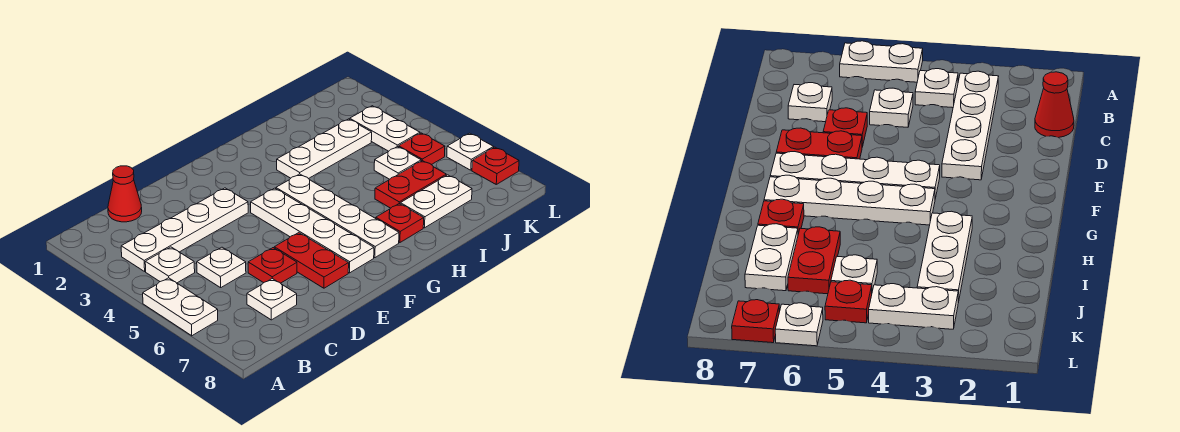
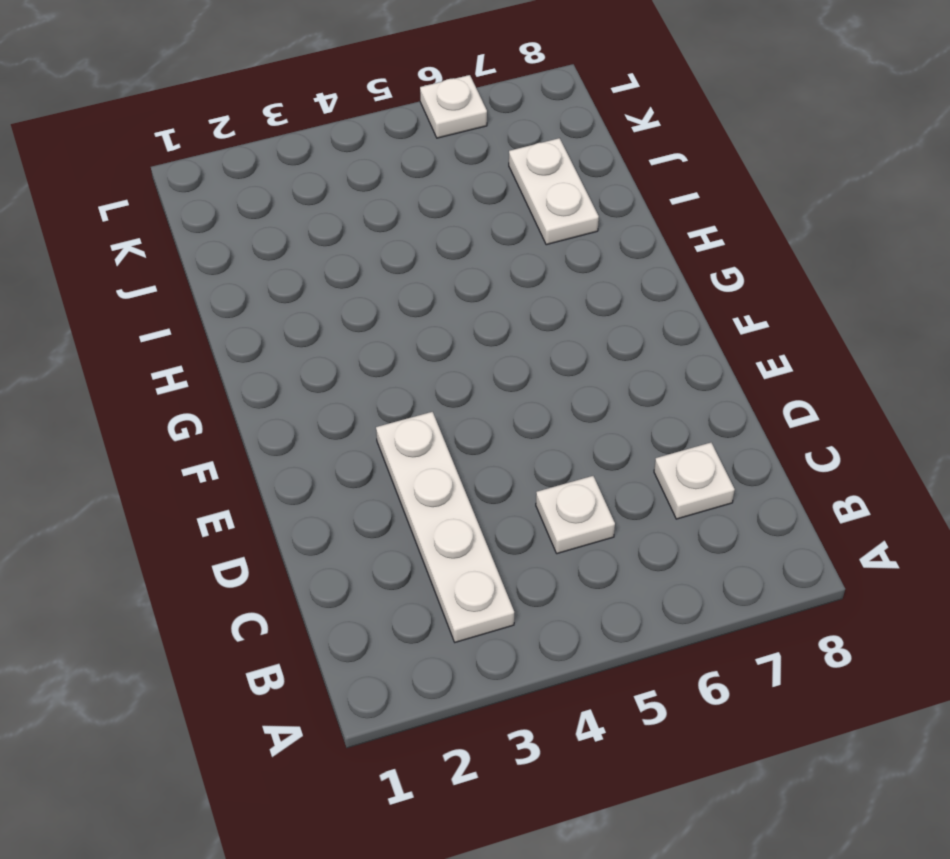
none -> white 1x2 plate [143,278,218,336]
none -> white 1x1 plate [145,247,195,283]
none -> red 1x1 cone [108,166,142,222]

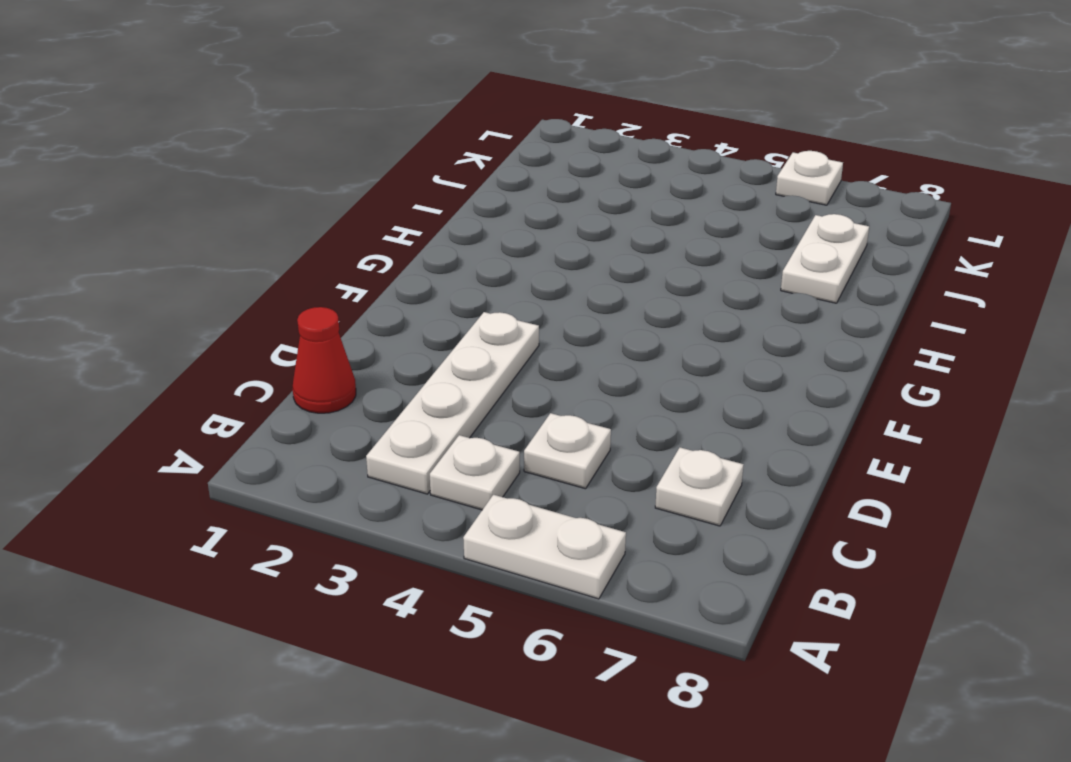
none -> red 1x1 plate [248,248,297,283]
none -> red 1x2 plate [274,233,349,288]
none -> white 1x4 plate [251,188,374,273]

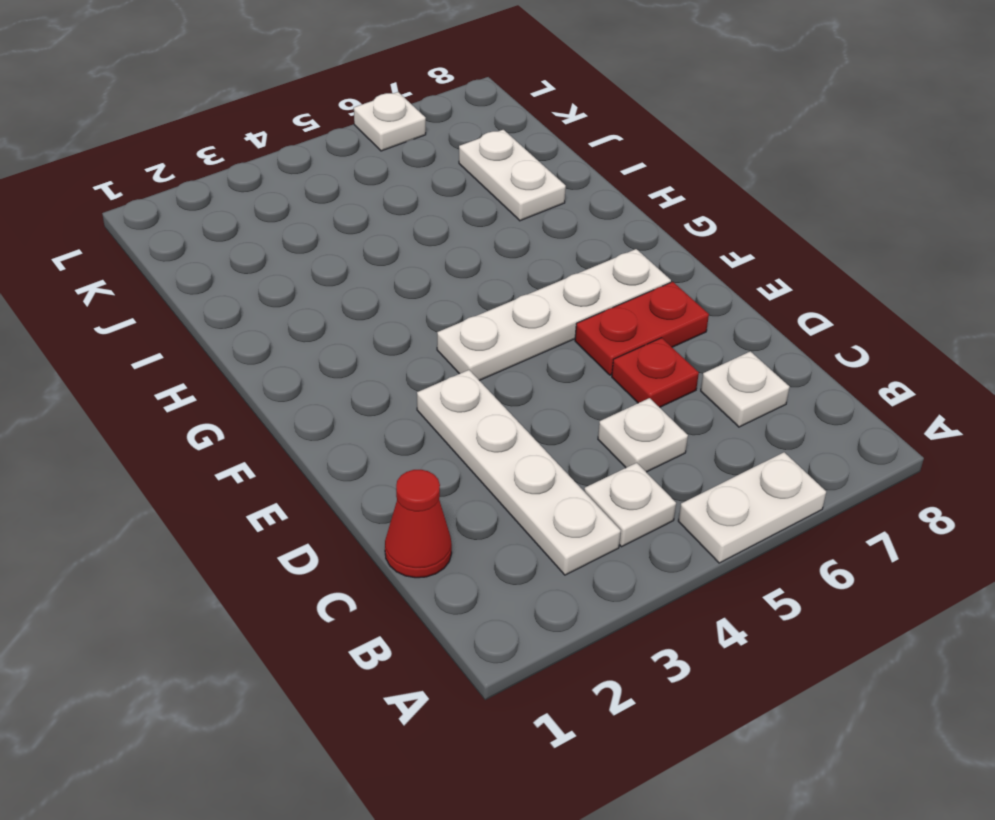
none -> white 1x4 plate [276,174,399,258]
none -> white 1x3 plate [277,119,372,179]
none -> red 1x1 plate [376,204,424,243]

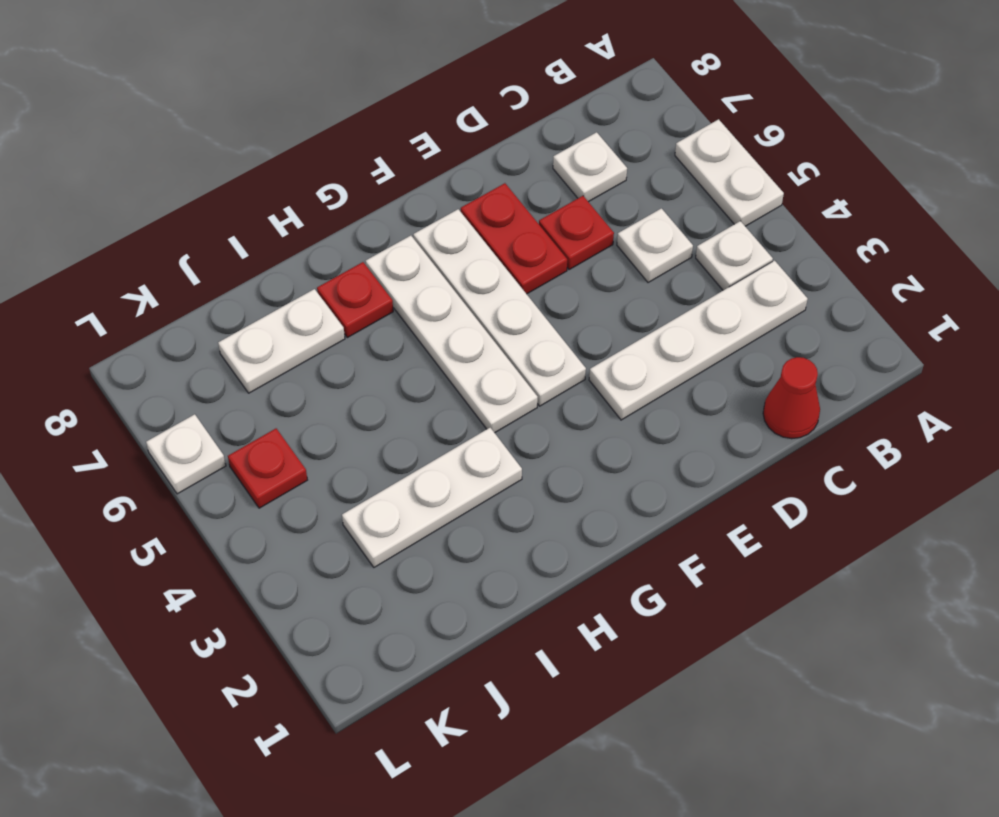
none -> red 1x2 plate [375,161,446,208]
none -> white 1x1 plate [374,147,421,179]
none -> white 1x2 plate [350,106,420,151]

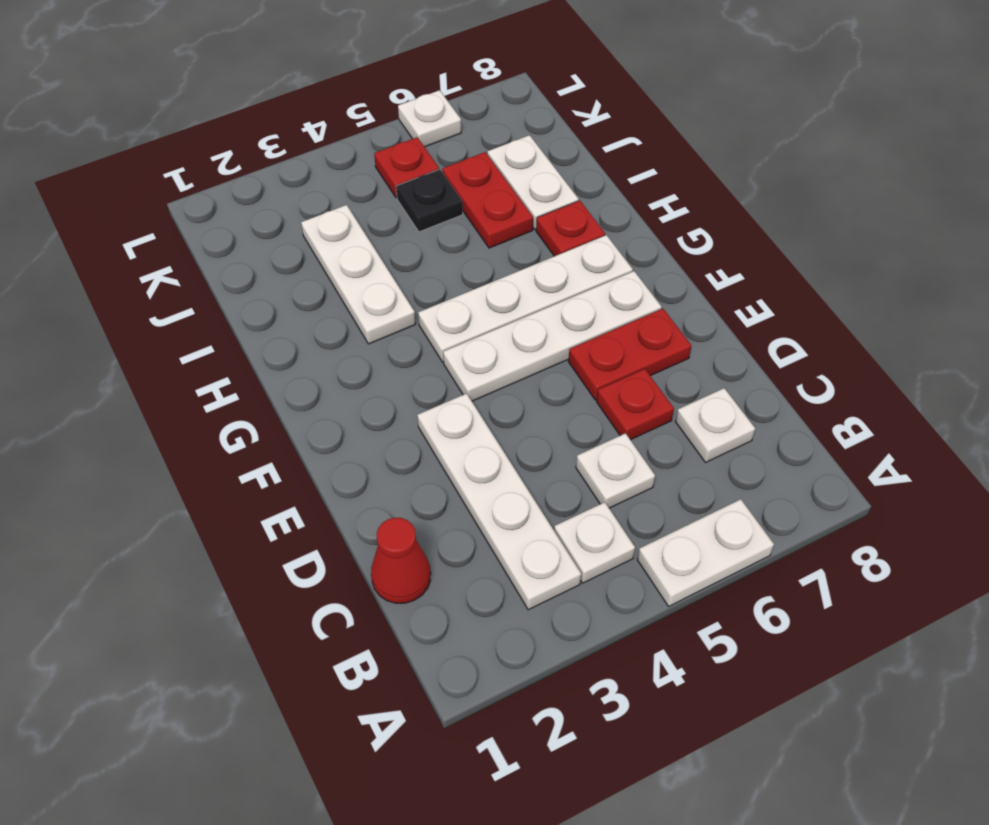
black 1x1 plate [396,169,463,232] -> white 1x1 plate [374,147,421,179]
none -> white 1x2 plate [350,106,420,151]
none -> red 1x1 plate [472,147,519,184]

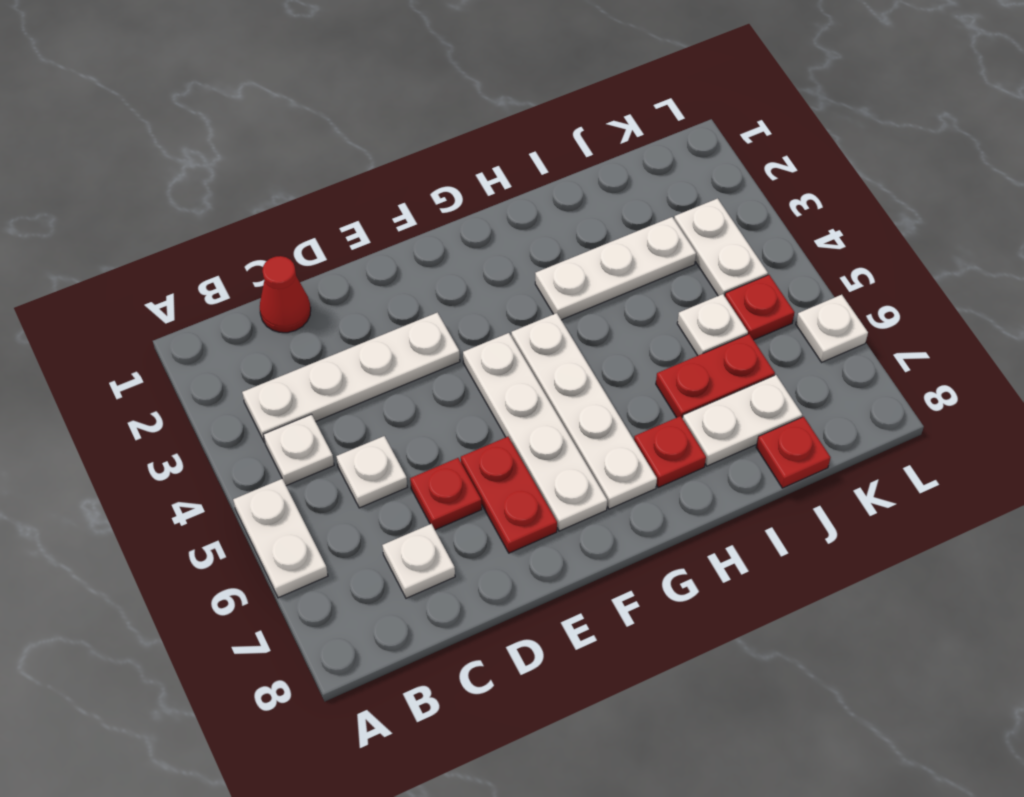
red 1x1 plate [756,417,831,488] -> red 1x1 plate moved to [472,147,519,184]

